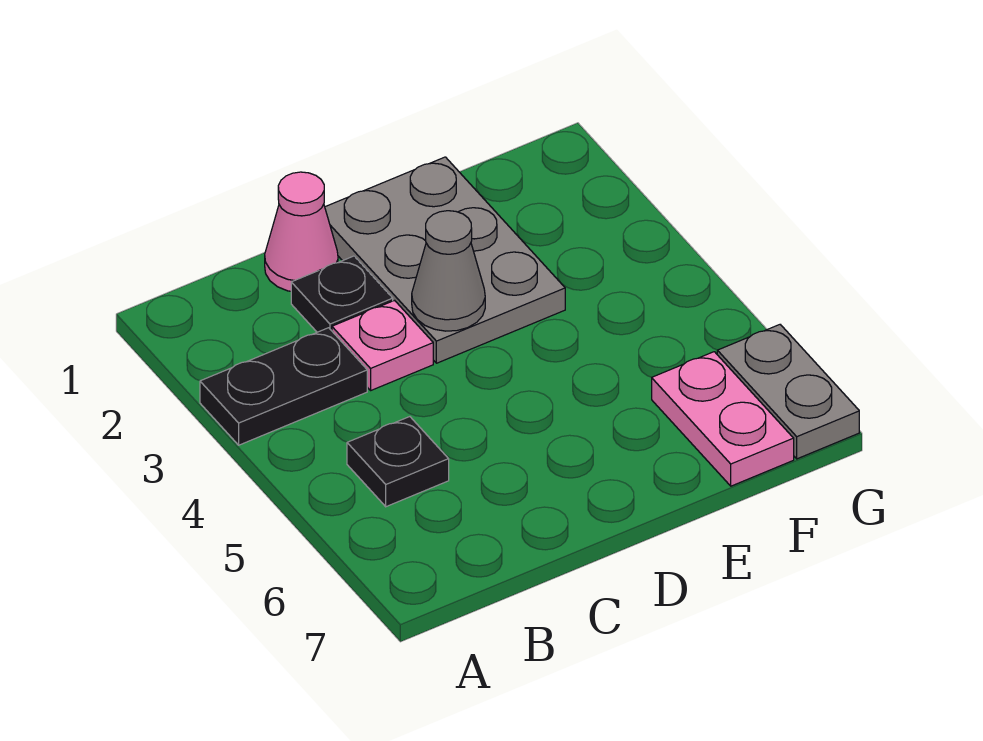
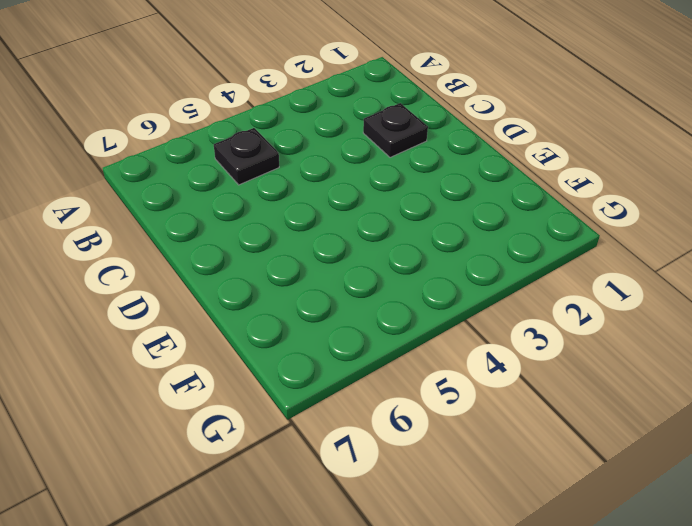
none -> black 1x2 plate [200,328,367,445]
none -> pink 1x1 cone [265,172,338,291]

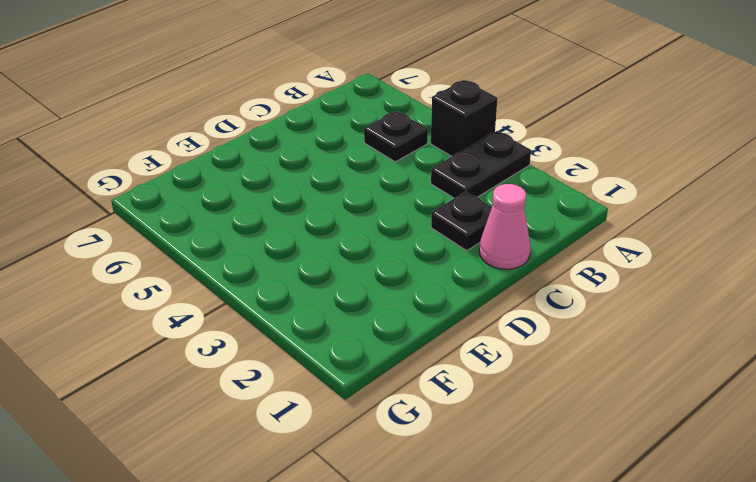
black 1x1 brick [431,80,498,156] -> none
none -> pink 1x1 plate [332,300,433,390]
none -> grey 2x3 plate [325,157,565,363]

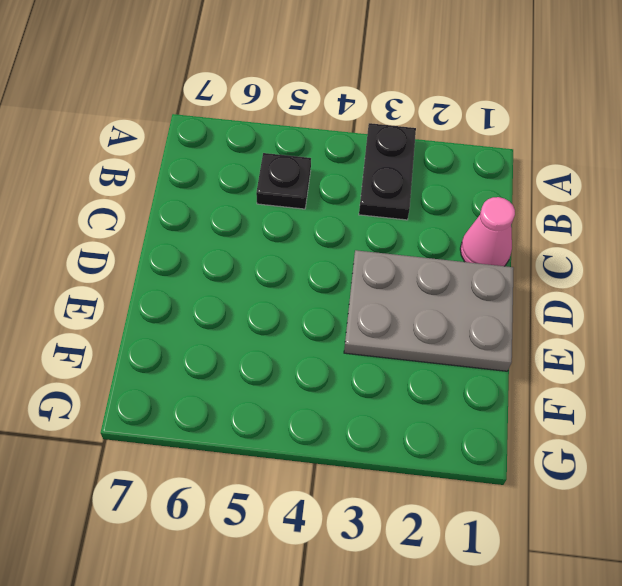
none -> black 1x1 plate [291,256,393,332]
none -> pink 1x1 plate [332,300,433,390]

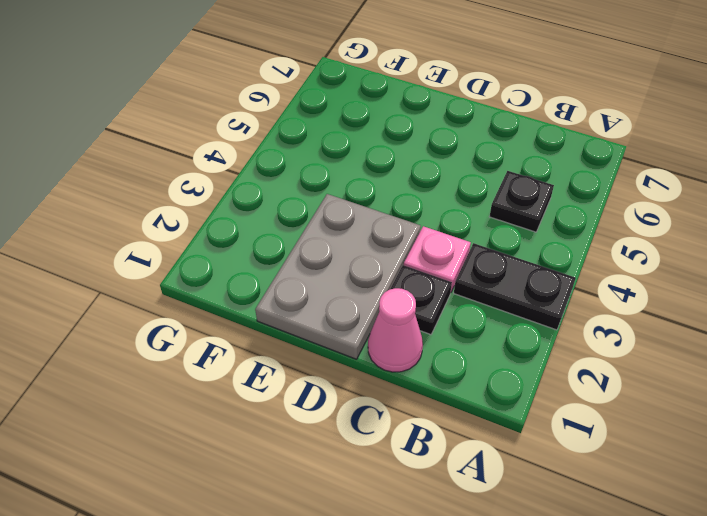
none -> pink 1x2 plate [652,352,794,486]
none -> grey 1x2 plate [717,325,859,459]

